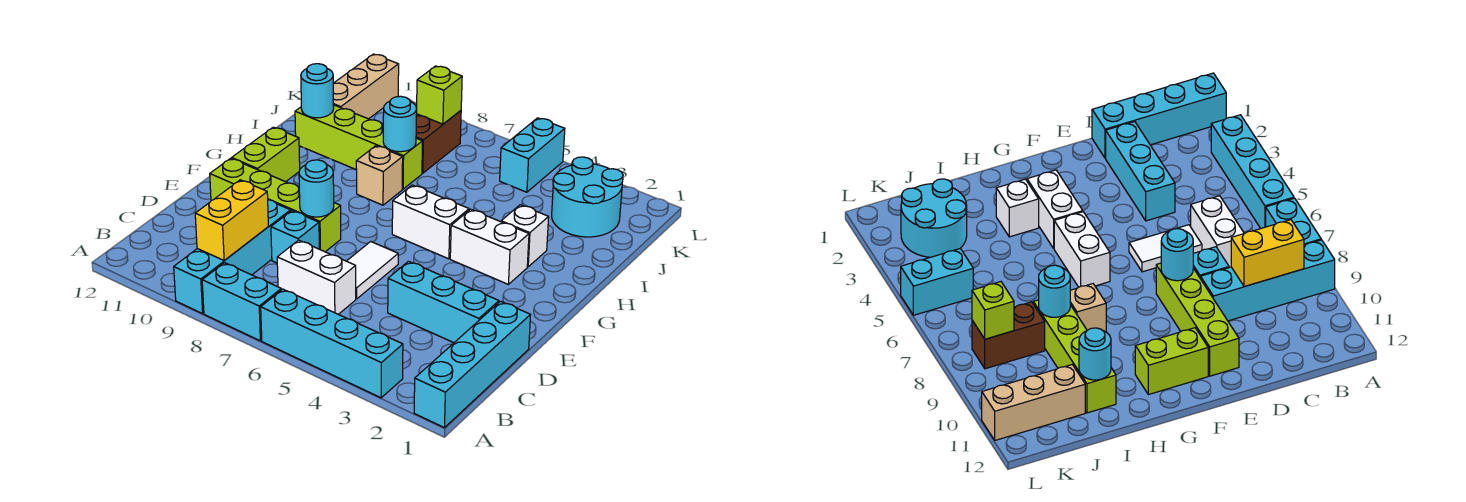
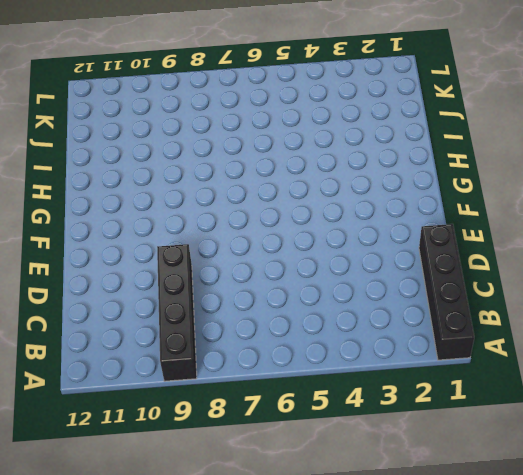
black 1x4 brick [419,224,474,360] -> cyan 1x4 brick [414,301,530,427]
black 1x4 brick [157,244,197,381] -> cyan 1x4 brick [174,200,291,314]
none -> cyan 1x4 brick [261,289,403,398]
none -> cyan 1x2 brick [202,263,281,341]
none -> white 1x2 brick [277,240,356,314]

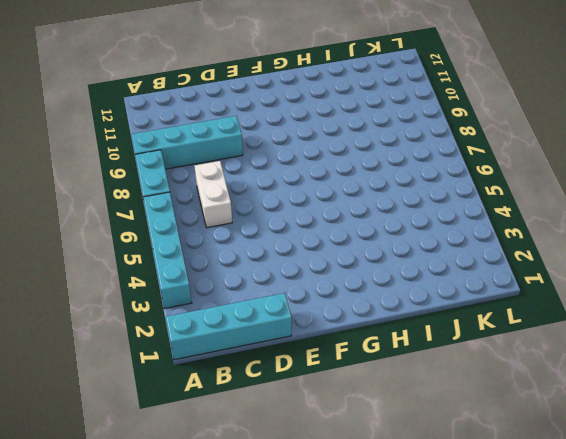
none -> cyan 1x3 brick [388,261,499,343]
none -> white 1x2 tile [347,242,398,299]
none -> cyan 1x1 brick [271,211,319,263]

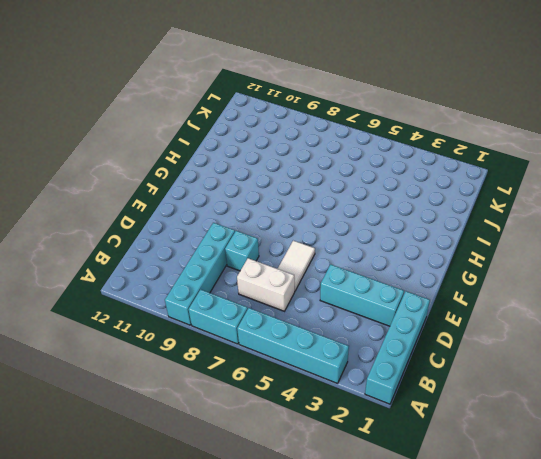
none -> lime 1x4 brick [210,158,341,252]
none -> lime 1x2 brick [232,127,300,182]
none -> white 1x2 brick [450,209,529,284]

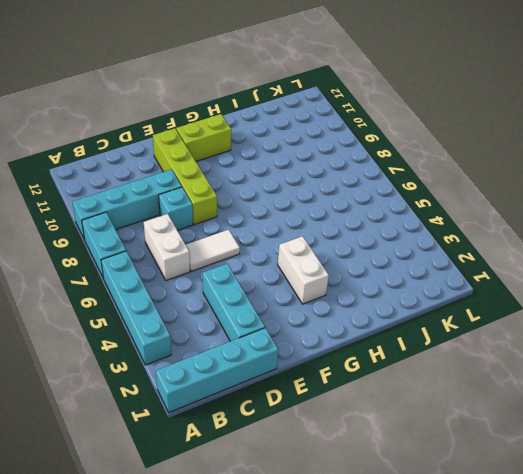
none -> white 1x2 brick [392,185,469,259]
none -> white 1x1 brick [501,205,549,267]
none -> tan 1x1 brick [356,146,403,205]

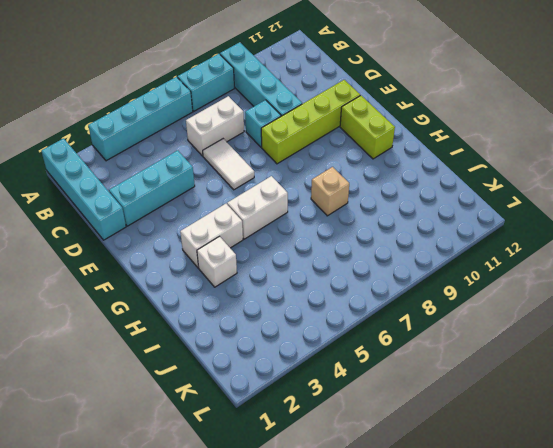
none -> lime 1x4 brick [295,105,422,189]
none -> cyan 2x2 round brick [552,157,623,237]
none -> brown 1x2 brick [416,111,461,173]

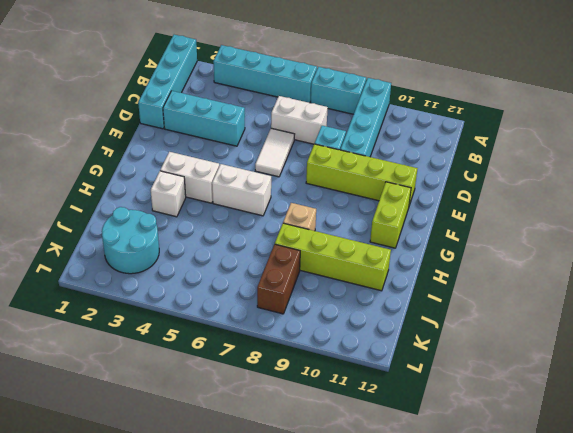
none -> tan 1x3 brick [333,54,399,119]
none -> cyan 1x2 brick [500,118,565,192]
none -> yellow 1x2 brick [195,180,268,260]

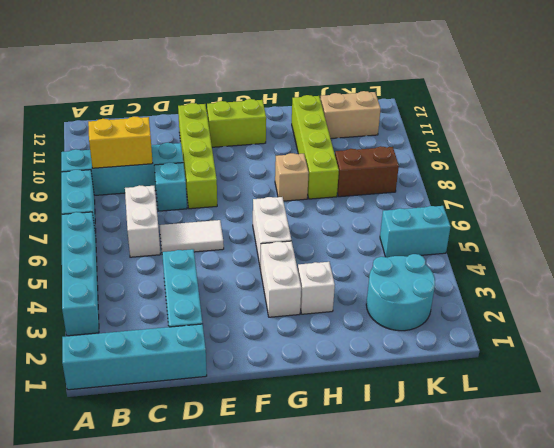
tan 1x2 brick [320,91,381,138] -> tan 1x3 brick [333,54,399,119]
none -> cyan 1x1 round brick [299,160,334,217]
none -> cyan 1x1 round brick [383,96,417,152]
none -> cyan 1x1 round brick [301,64,334,118]

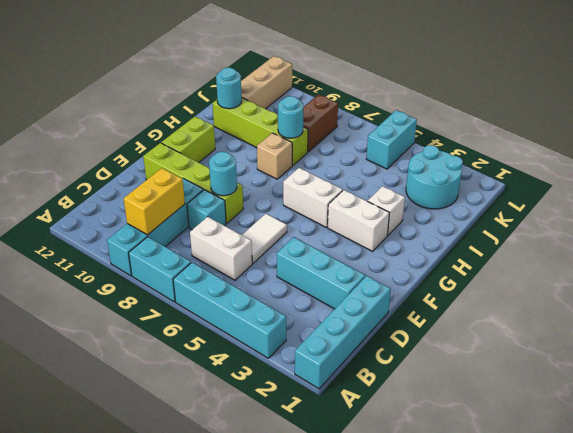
none -> lime 1x1 brick [417,66,462,124]

